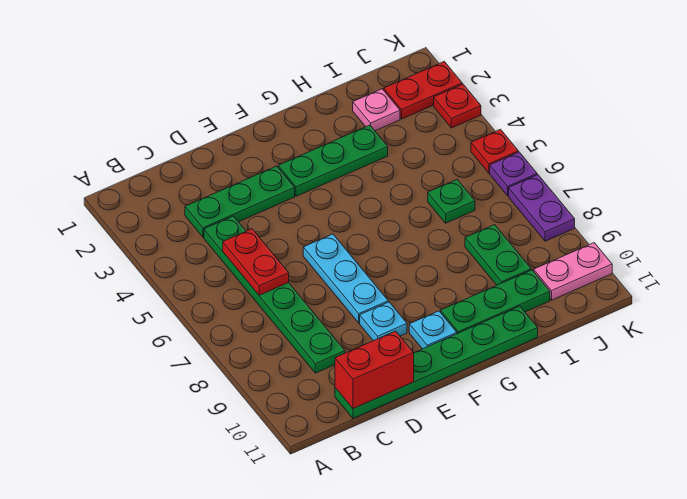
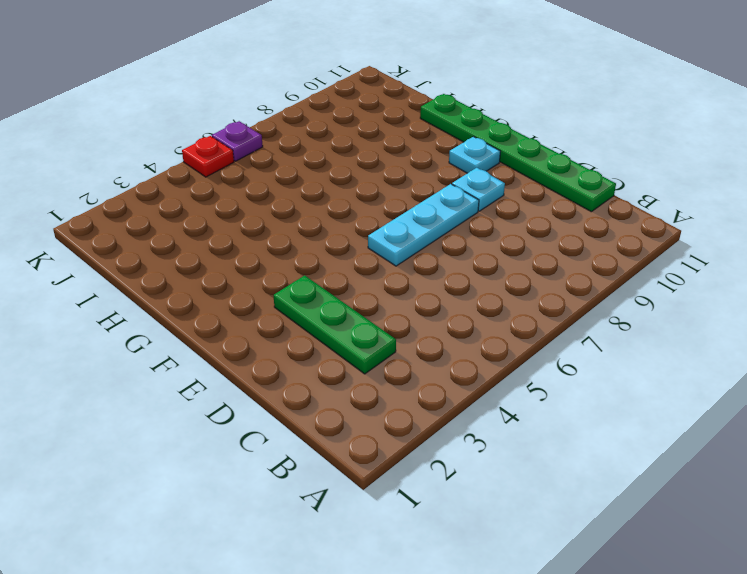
none -> green 1x6 plate [204,216,345,373]
none -> green 1x3 plate [278,125,388,196]
none -> green 1x3 plate [441,270,550,334]

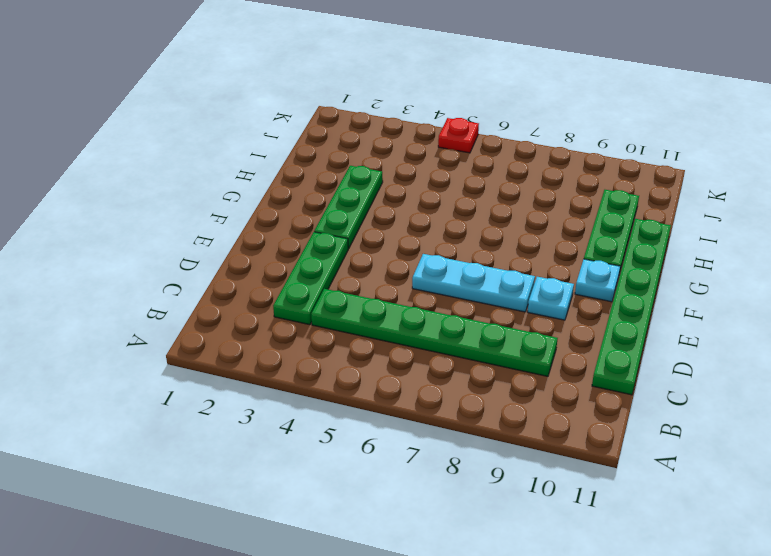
none -> pink 1x1 plate [353,89,400,131]
none -> green 1x1 plate [428,180,475,223]
none -> green 1x2 plate [465,225,531,285]

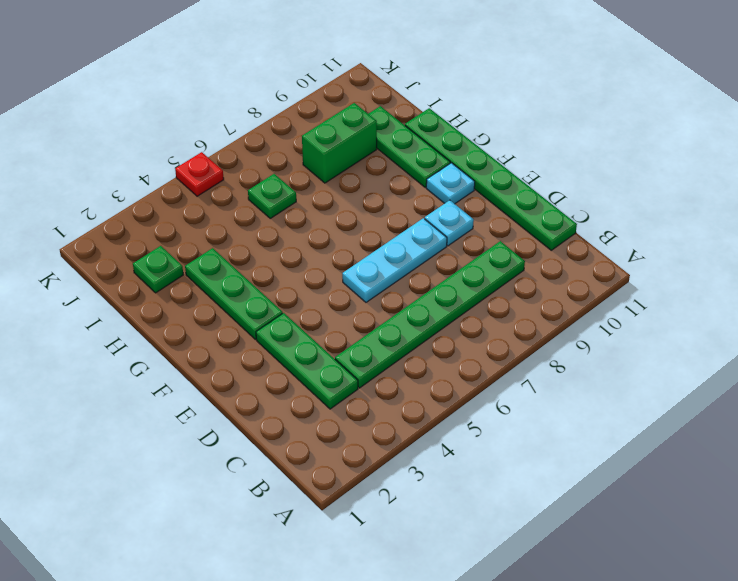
green 1x1 plate [133,246,183,293] -> pink 1x1 plate [353,89,400,131]
green 1x2 brick [302,103,377,183] -> green 1x2 plate [465,225,531,285]
none -> red 1x2 plate [384,62,462,119]
none -> pink 1x2 plate [534,243,612,300]
none -> red 1x1 plate [434,84,481,128]

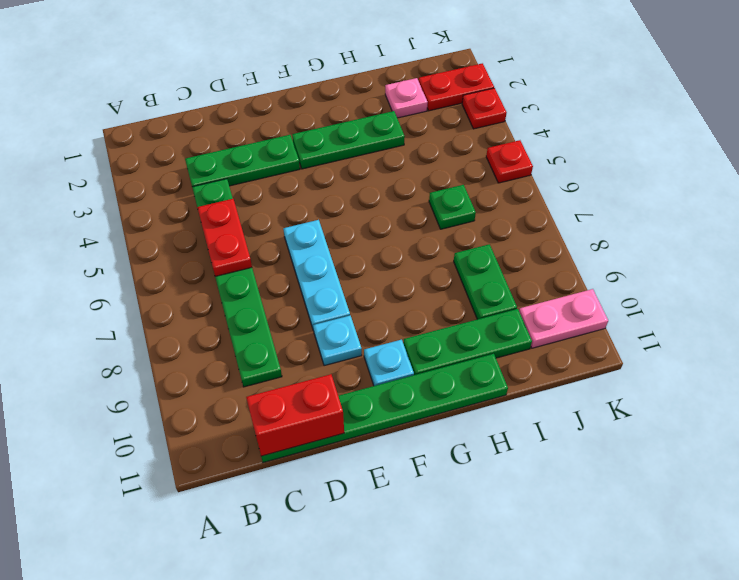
none -> purple 1x1 plate [490,152,537,196]
none -> purple 1x2 plate [509,175,575,241]

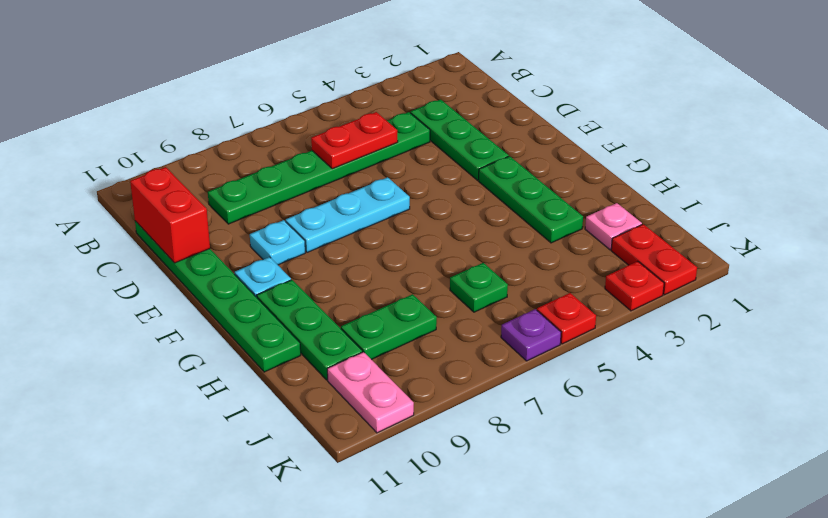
none -> purple 1x2 plate [509,175,575,241]

